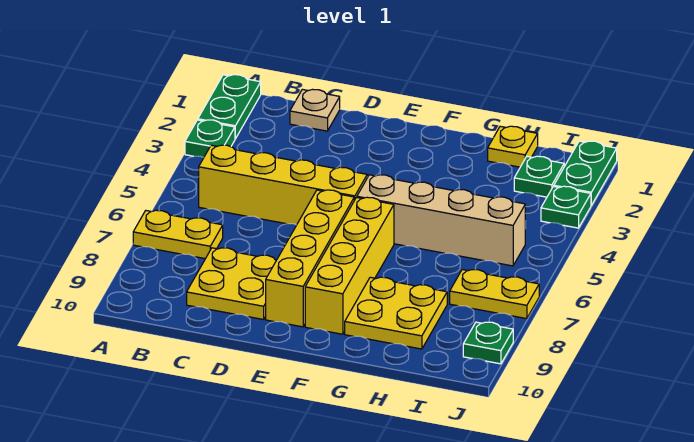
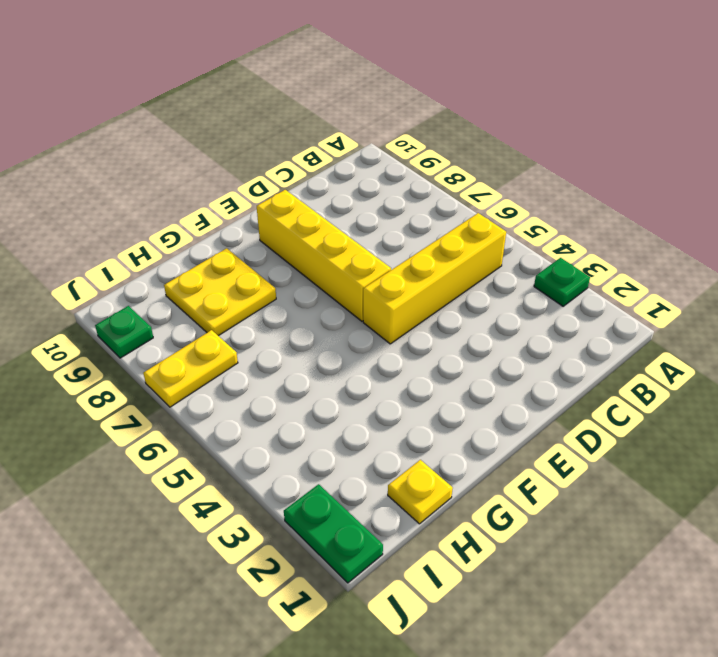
none -> green 1x2 plate [198,75,261,139]
none -> yellow 1x2 plate [133,210,223,259]
none -> tan 1x1 plate [290,89,340,131]

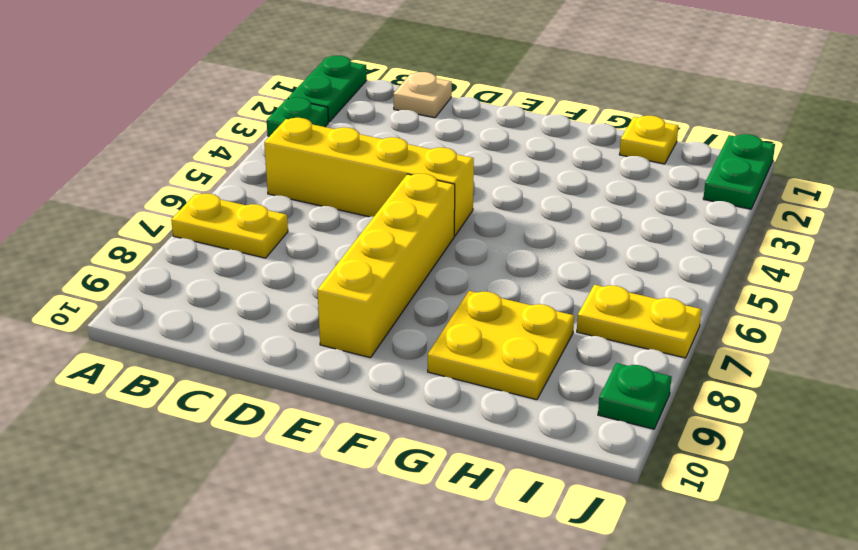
none -> yellow 2x2 plate [187,248,276,320]
none -> tan 1x4 brick [357,175,525,266]
none -> yellow 1x4 brick [305,197,394,334]

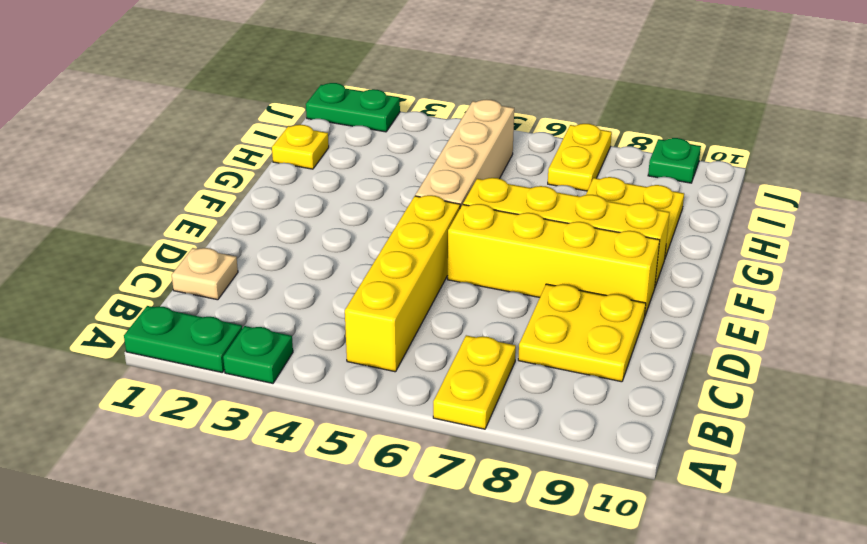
none -> green 1x1 plate [514,156,564,197]
none -> green 1x1 plate [541,186,591,228]

